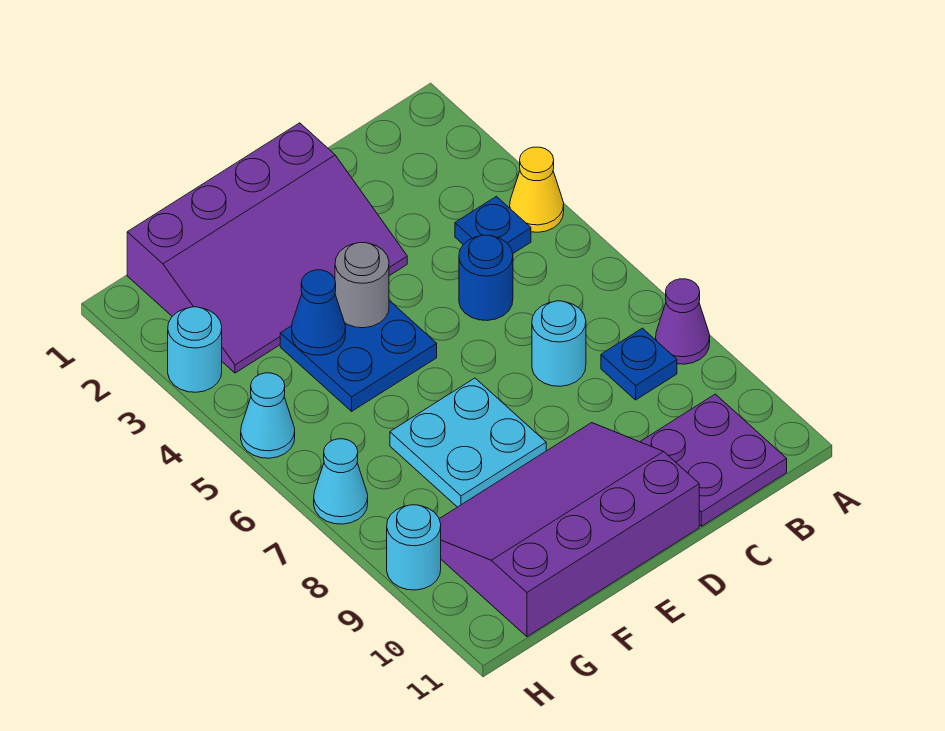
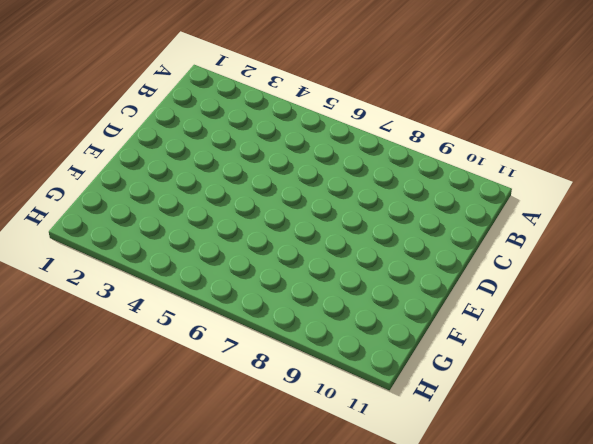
none -> yellow 1x1 cone [510,147,564,232]
none -> purple 1x1 cone [656,279,710,364]
none -> blue 1x1 plate [455,196,531,253]

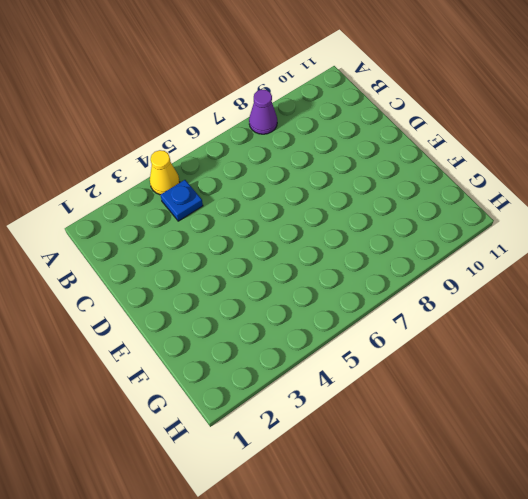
none -> blue 1x1 plate [601,328,677,400]
none -> purple 2x2 plate [640,394,787,526]
none -> blue 1x1 round brick [459,235,513,321]

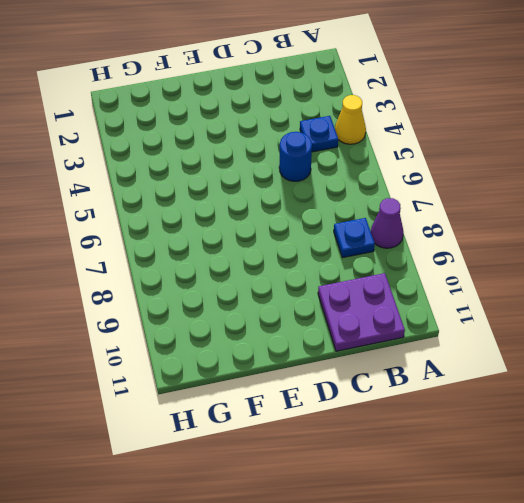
none -> cyan 1x1 round brick [532,301,586,386]
none -> purple 3x4 slope [127,123,407,373]
none -> purple 3x4 slope [439,423,699,637]

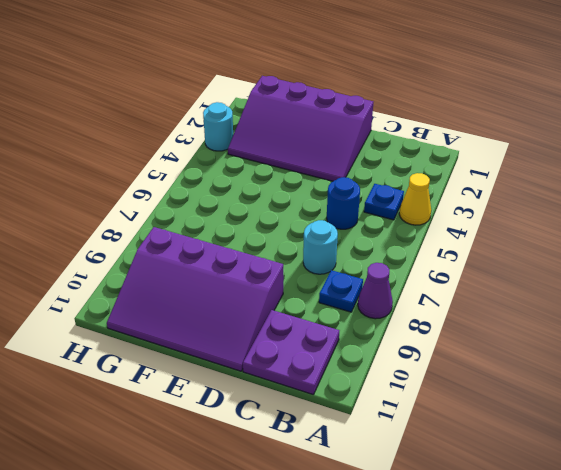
purple 3x4 slope [107,227,283,371] -> purple 3x4 slope turned to [439,423,699,637]
none -> blue 2x2 plate [280,301,437,411]
none -> cyan 2x2 plate [390,378,546,507]
none -> cyan 1x1 cone [241,373,295,458]

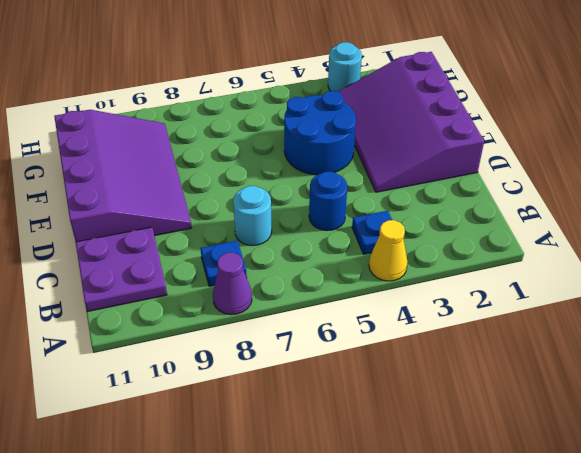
blue 2x2 round brick [284,91,356,175] -> blue 2x2 plate [280,301,437,411]
none -> cyan 2x2 plate [390,378,546,507]
none -> cyan 1x1 cone [241,373,295,458]
none -> cyan 1x1 cone [314,439,368,524]

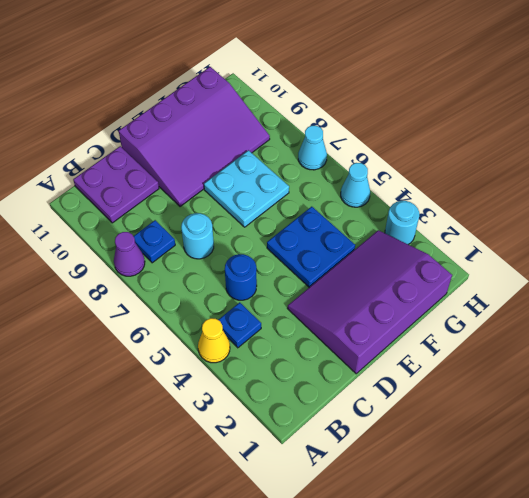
none -> cyan 1x1 round brick [387,505,441,590]
none -> grey 1x1 round brick [335,243,389,328]
none -> blue 1x1 cone [292,270,346,355]

